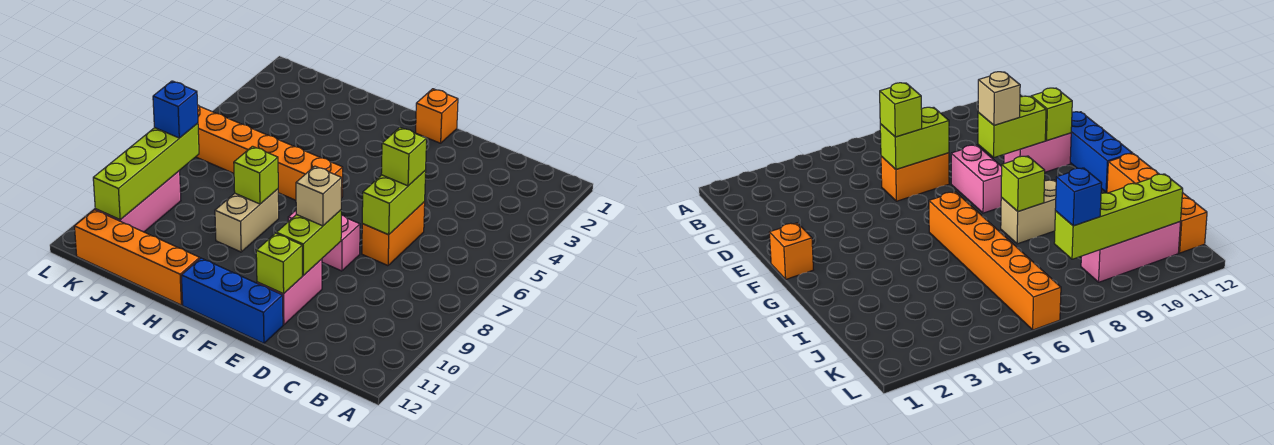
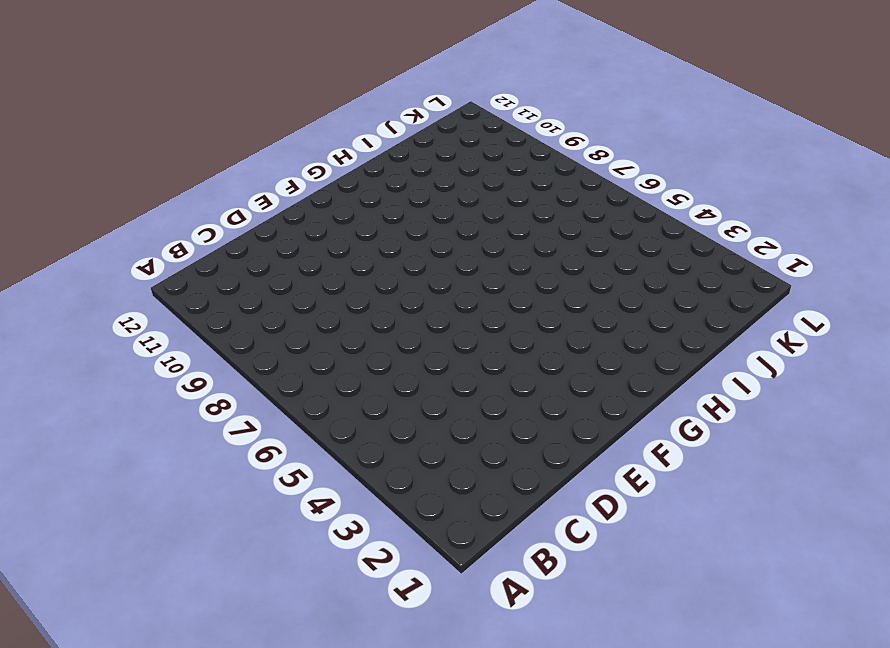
none -> orange 1x2 brick [362,202,425,266]
none -> pink 1x2 brick [288,211,360,271]
none -> pink 1x2 brick [257,259,322,325]

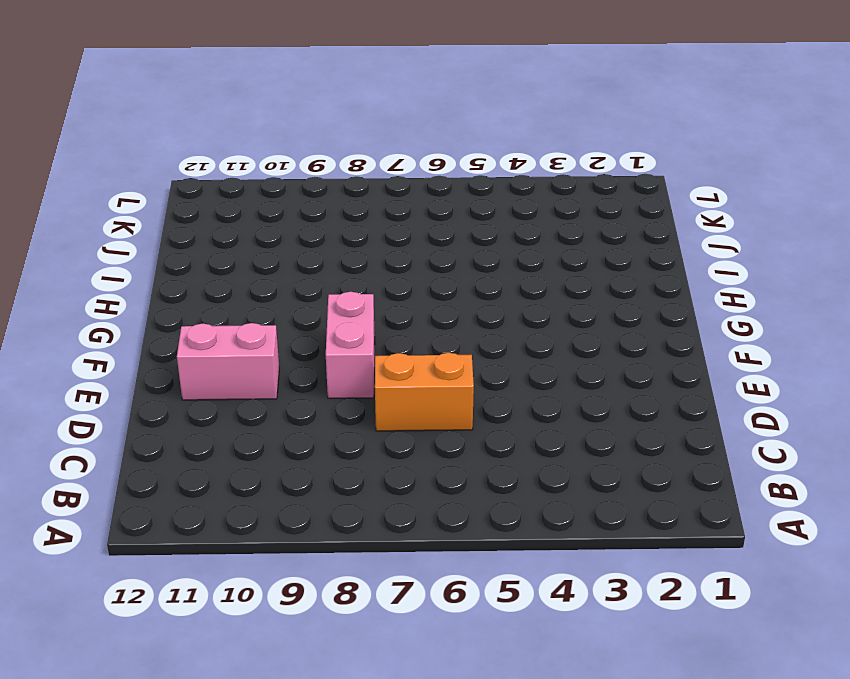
none -> blue 1x3 brick [181,258,283,343]
none -> orange 1x1 brick [416,89,458,143]
none -> orange 1x6 brick [196,105,343,200]

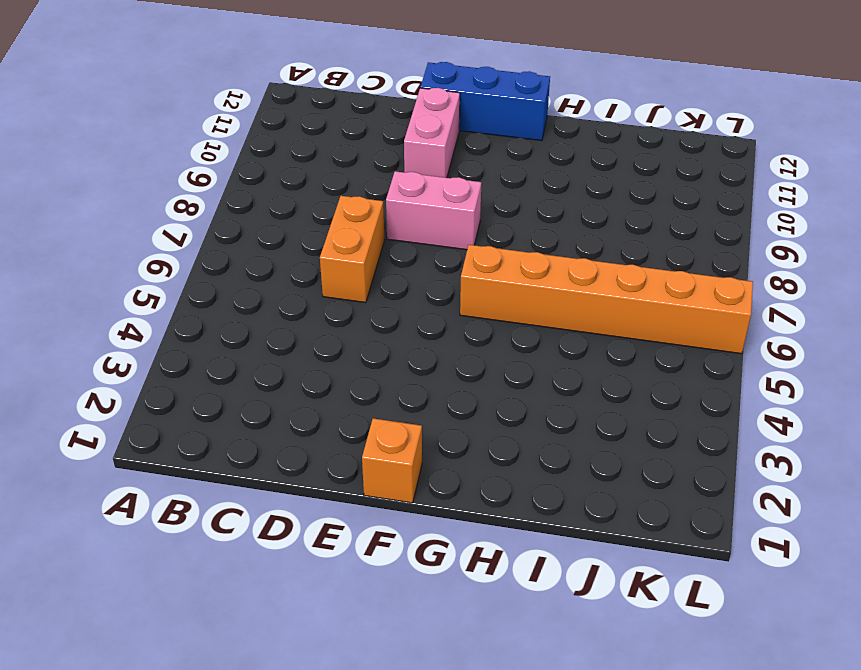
none -> tan 1x2 brick [215,189,279,252]
none -> orange 1x4 brick [75,210,200,305]
none -> pink 1x3 brick [95,171,181,232]

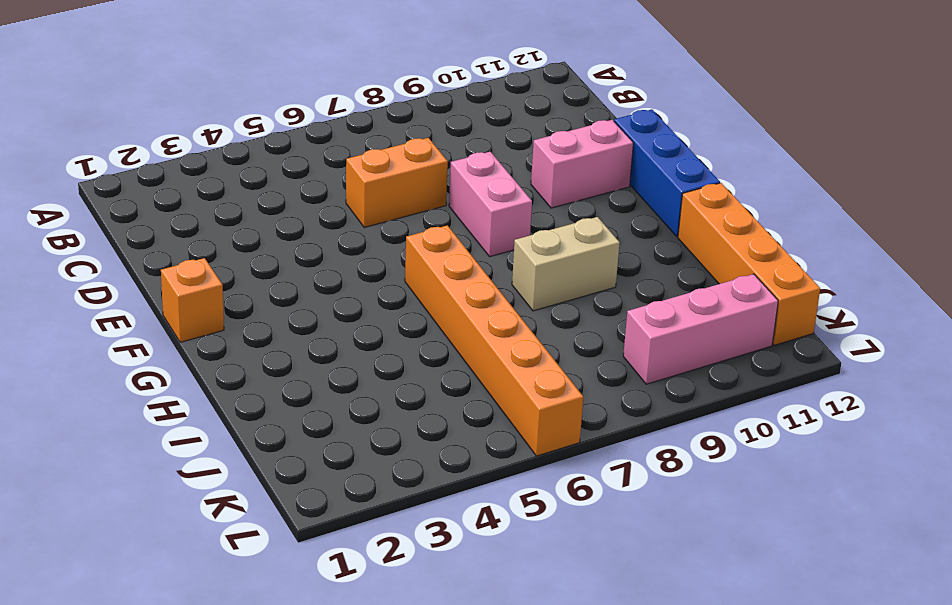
none -> lime 1x2 brick [362,171,426,235]
none -> lime 1x2 brick [276,210,341,275]
none -> lime 1x1 brick [256,233,302,294]

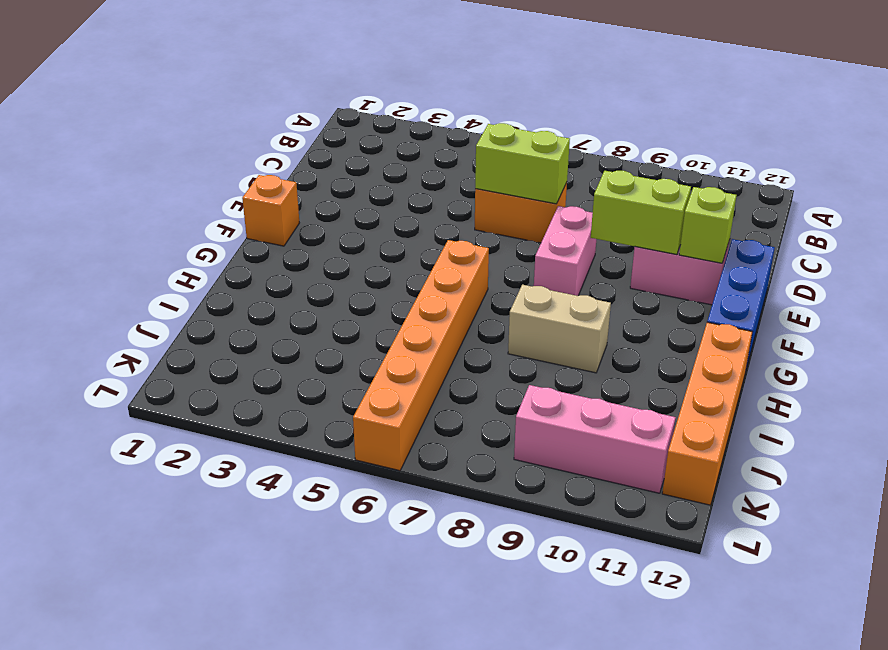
none -> lime 1x1 brick [234,146,278,204]
none -> lime 1x4 brick [93,123,199,220]
none -> lime 1x1 brick [381,127,427,186]

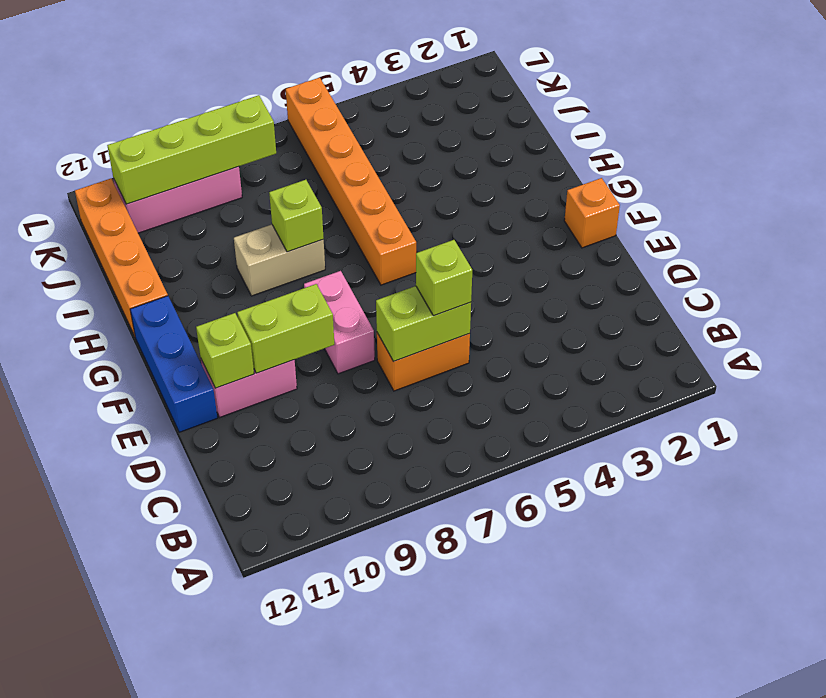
none -> tan 1x1 brick [296,166,342,226]
none -> blue 1x1 brick [153,81,198,138]

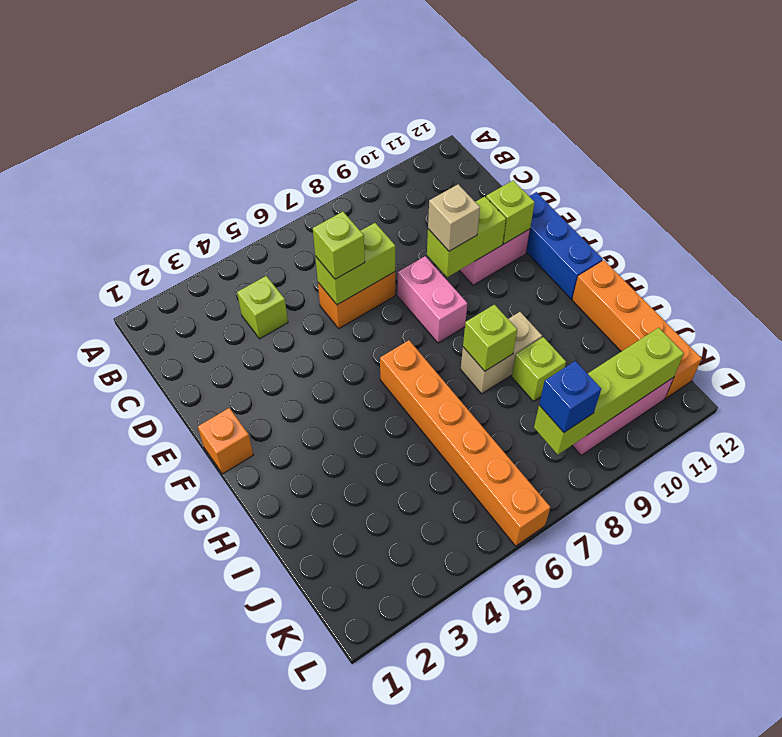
lime 1x1 brick [237,276,288,339] -> none
lime 1x1 brick [512,337,566,401] -> none

